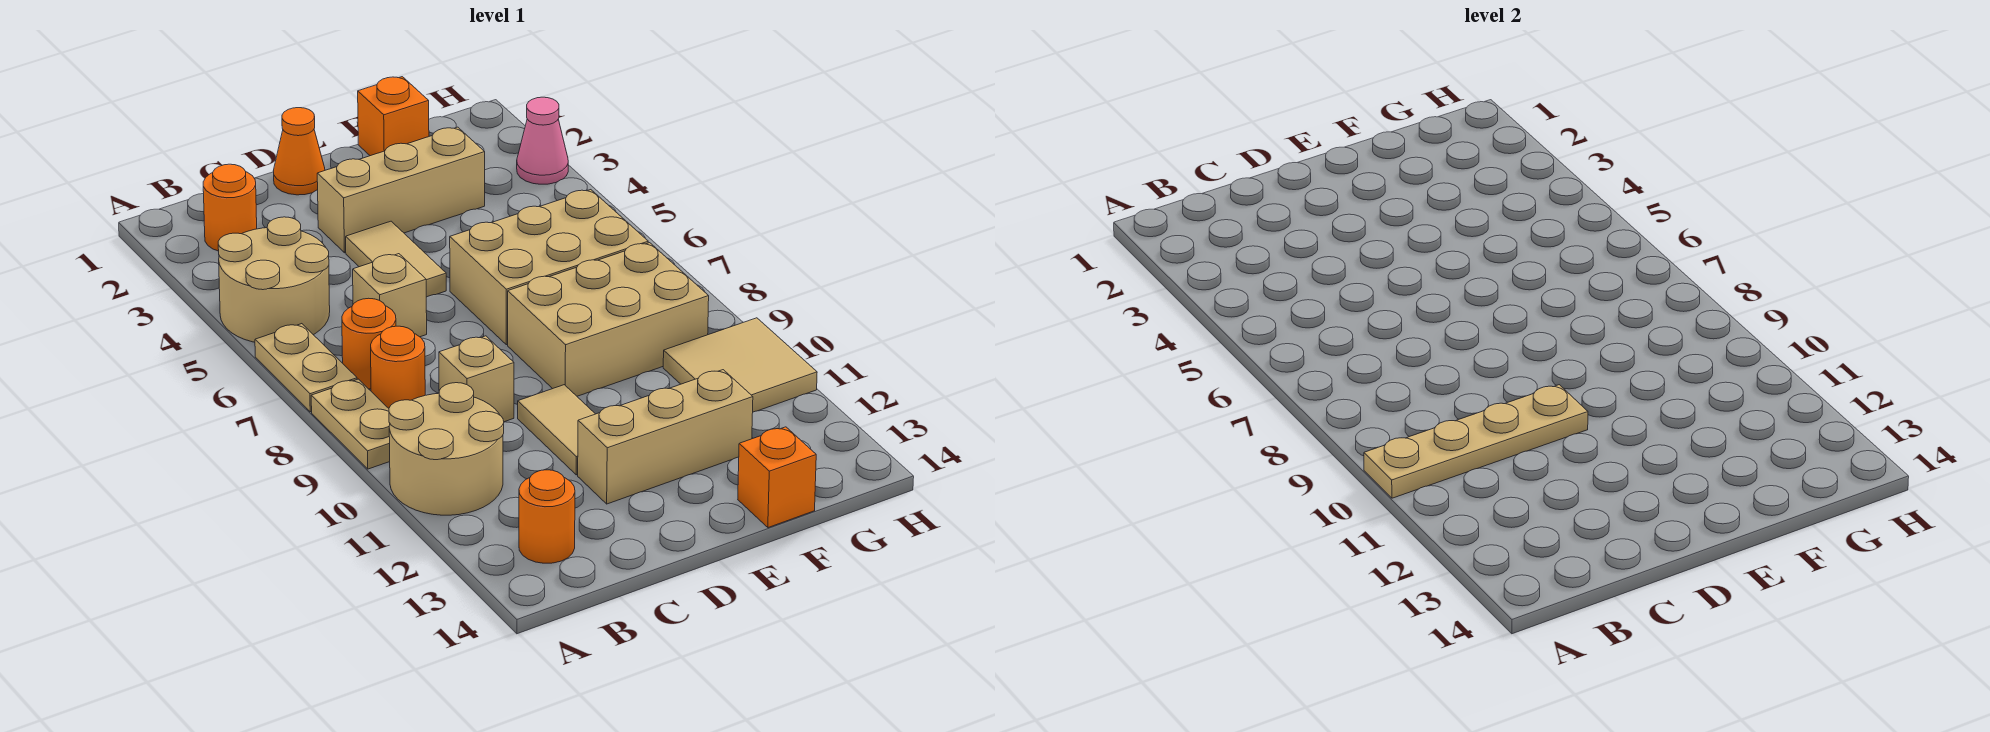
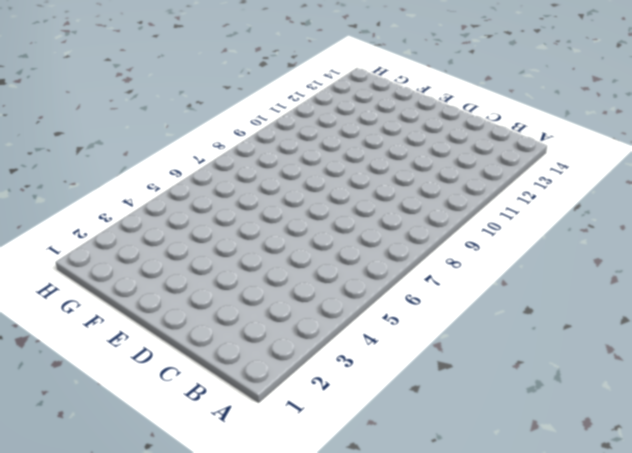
none -> tan 2x2 round brick [218,217,330,342]
none -> tan 1x2 plate [255,324,357,412]
none -> tan 1x2 plate [311,379,390,469]

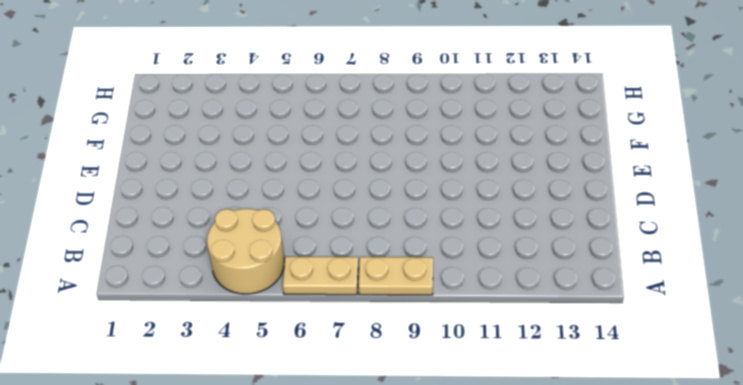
none -> tan 2x2 round brick [389,383,504,515]
none -> orange 1x1 round brick [203,164,257,251]
none -> orange 1x1 round brick [342,298,396,389]

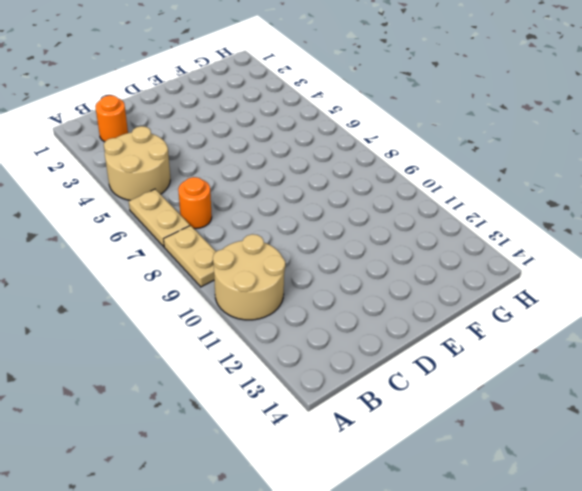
none -> orange 1x1 round brick [371,326,425,408]
none -> orange 1x1 round brick [519,470,575,563]
none -> tan 1x1 brick [353,254,427,337]

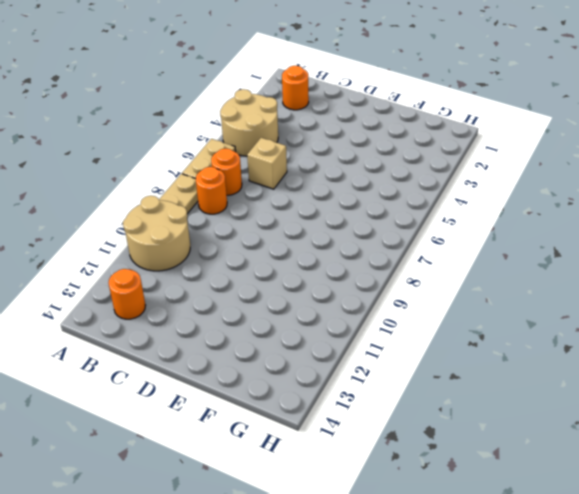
none -> tan 1x1 brick [439,336,514,422]
none -> orange 1x1 cone [273,108,325,195]
none -> tan 1x3 brick [317,127,485,253]

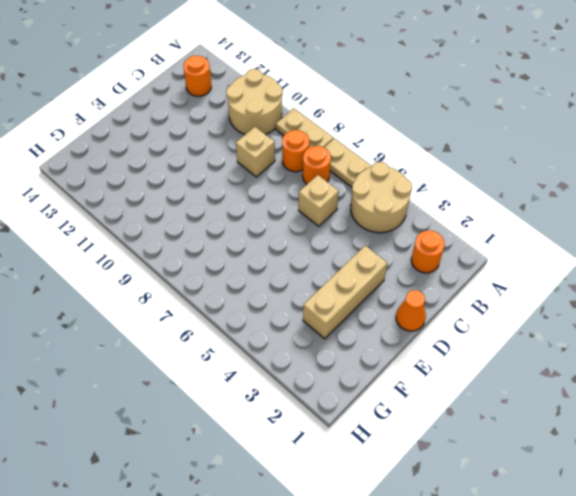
none -> tan 1x2 tile [346,221,446,297]
none -> tan 1x2 tile [518,385,595,475]
none -> tan 1x3 brick [578,370,753,504]

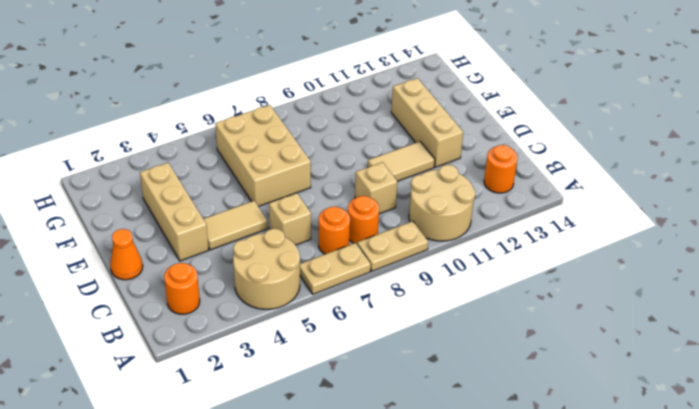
none -> tan 2x3 brick [508,243,709,396]
none -> orange 1x1 brick [358,77,429,156]
none -> orange 1x1 brick [738,427,816,528]

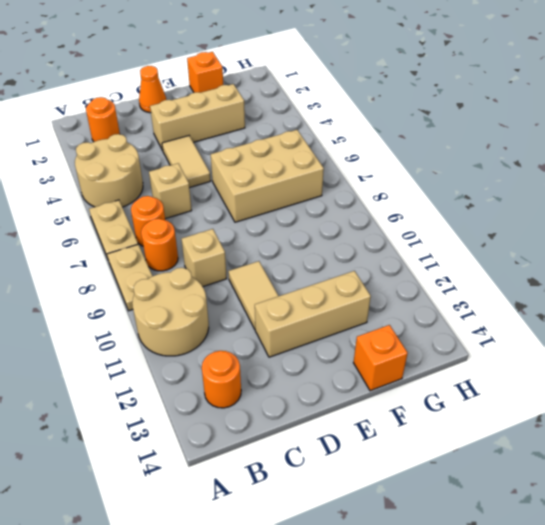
none -> tan 2x3 brick [508,243,709,396]
none -> tan 2x2 tile [663,318,817,412]
none -> pink 1x1 cone [517,97,568,184]

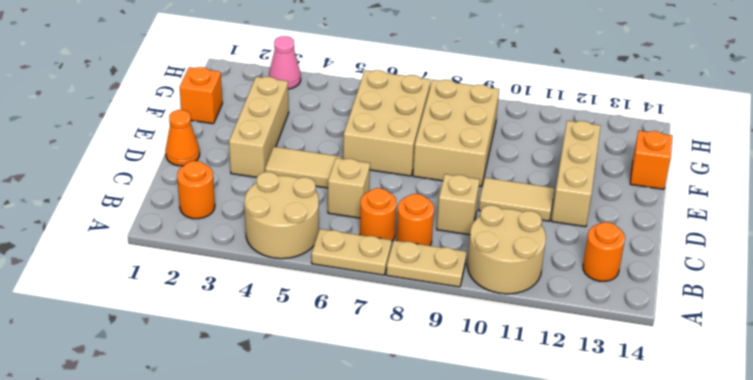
none -> tan 2x2 tile [663,318,817,412]
none -> tan 1x4 plate [1364,385,1588,498]

